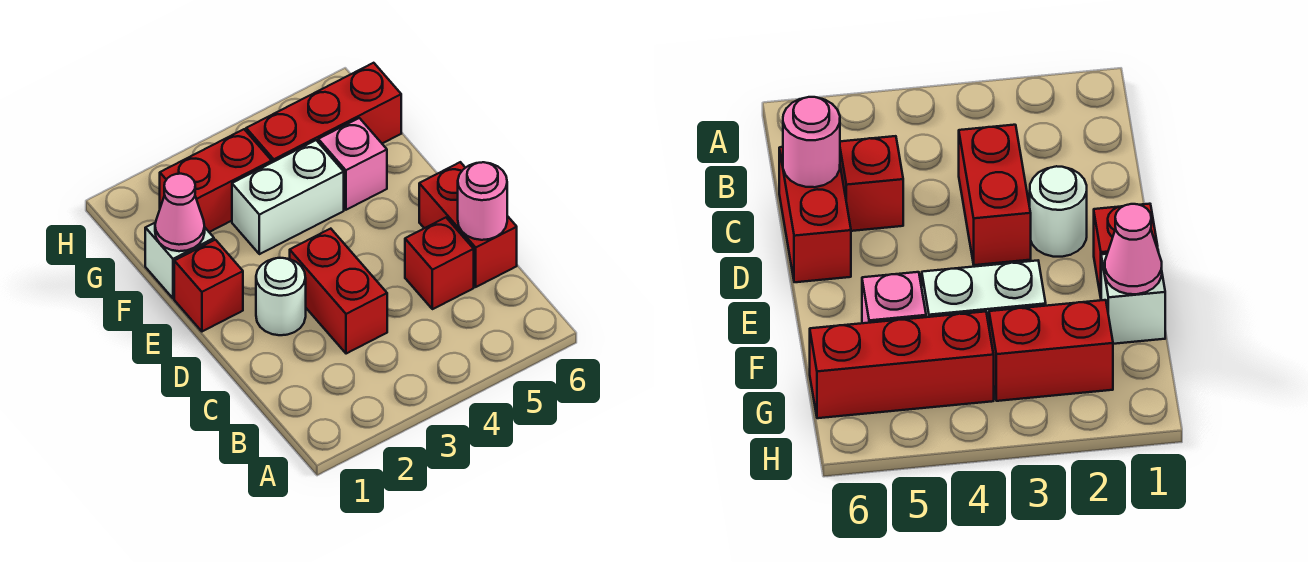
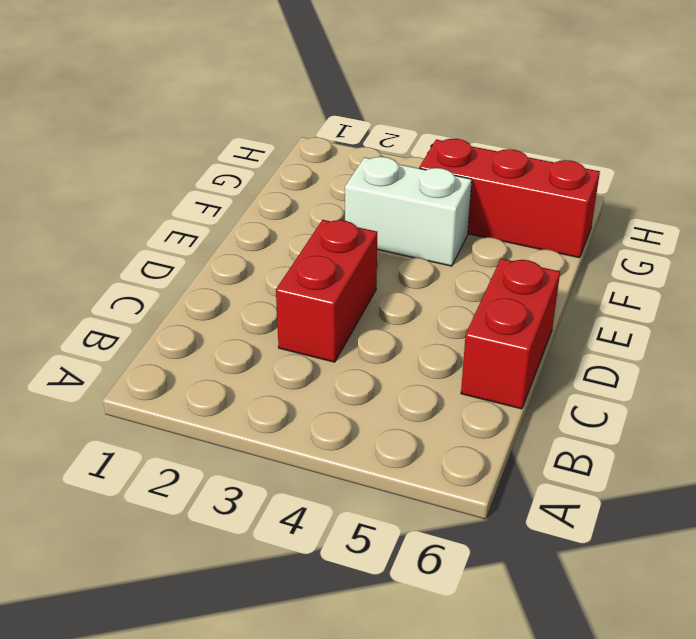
none -> red 1x1 brick [405,218,474,309]
none -> white 1x1 round brick [256,258,306,335]
none -> red 1x1 brick [174,240,243,331]

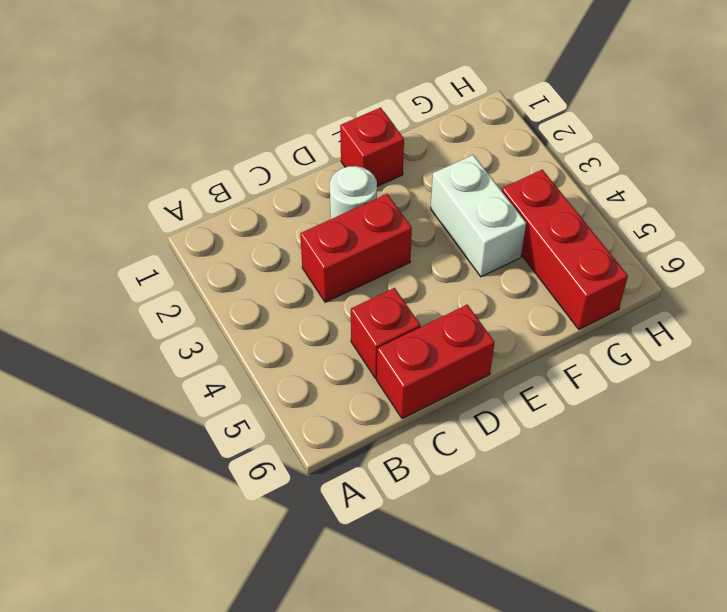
none -> white 1x1 brick [145,222,214,298]
none -> pink 1x1 brick [318,118,387,210]
none -> red 1x2 brick [160,129,272,232]

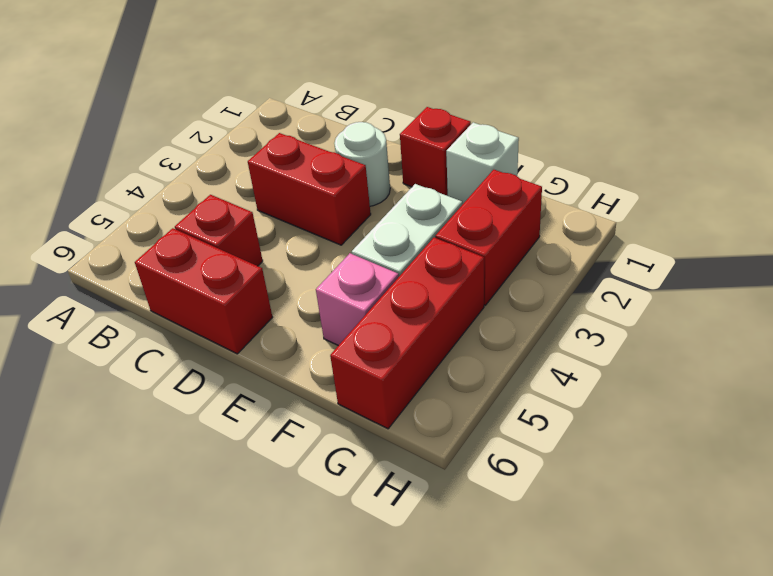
none -> pink 1x1 round brick [458,162,507,240]
none -> pink 1x1 cone [155,174,205,251]

